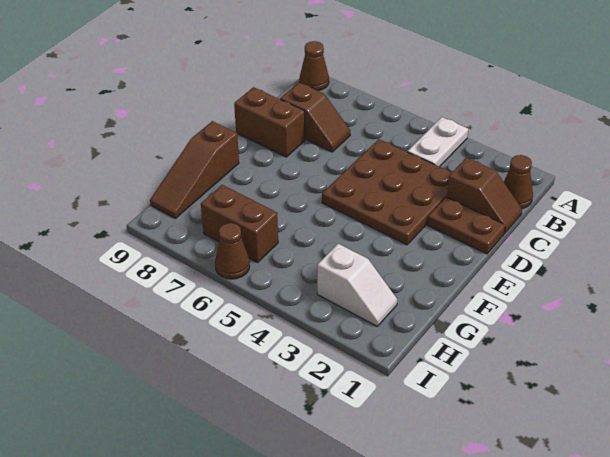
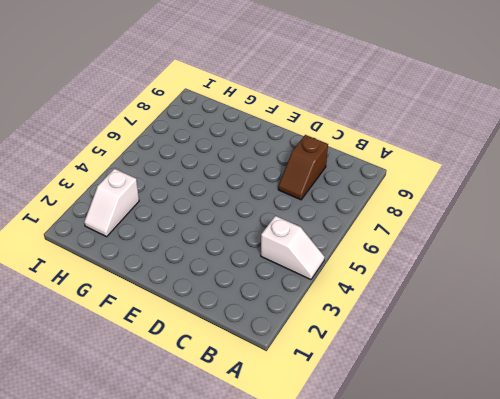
white 1x2 slope [261,216,325,280] -> white 1x2 plate [407,117,468,167]
none -> brown 1x1 cone [300,41,329,91]
none -> brown 1x1 cone [504,155,533,209]
none -> brown 1x2 slope [447,158,522,233]

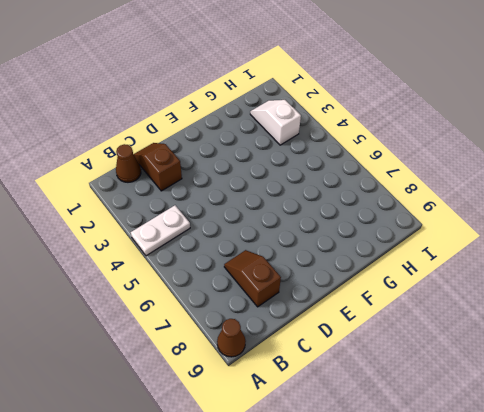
none -> brown 3x3 plate [322,139,452,245]
none -> brown 1x2 plate [428,197,505,254]
none -> brown 1x2 brick [234,87,305,157]

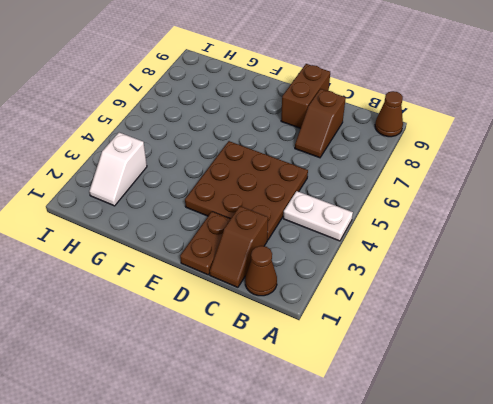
none -> brown 1x3 slope [150,121,239,218]
none -> brown 1x2 brick [201,185,278,262]
none -> brown 1x1 cone [215,223,250,279]

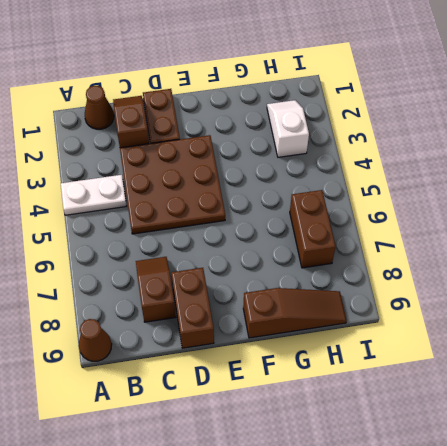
none -> brown 1x1 cone [215,223,250,279]

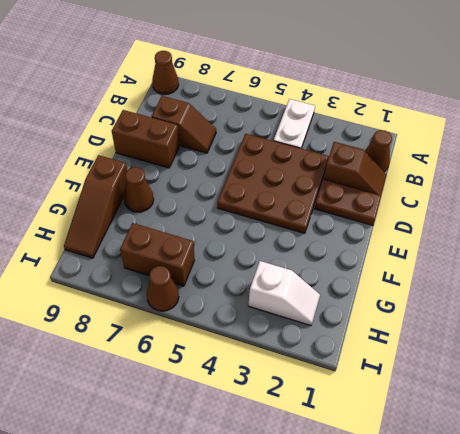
brown 1x1 cone [124,167,154,212] -> none

